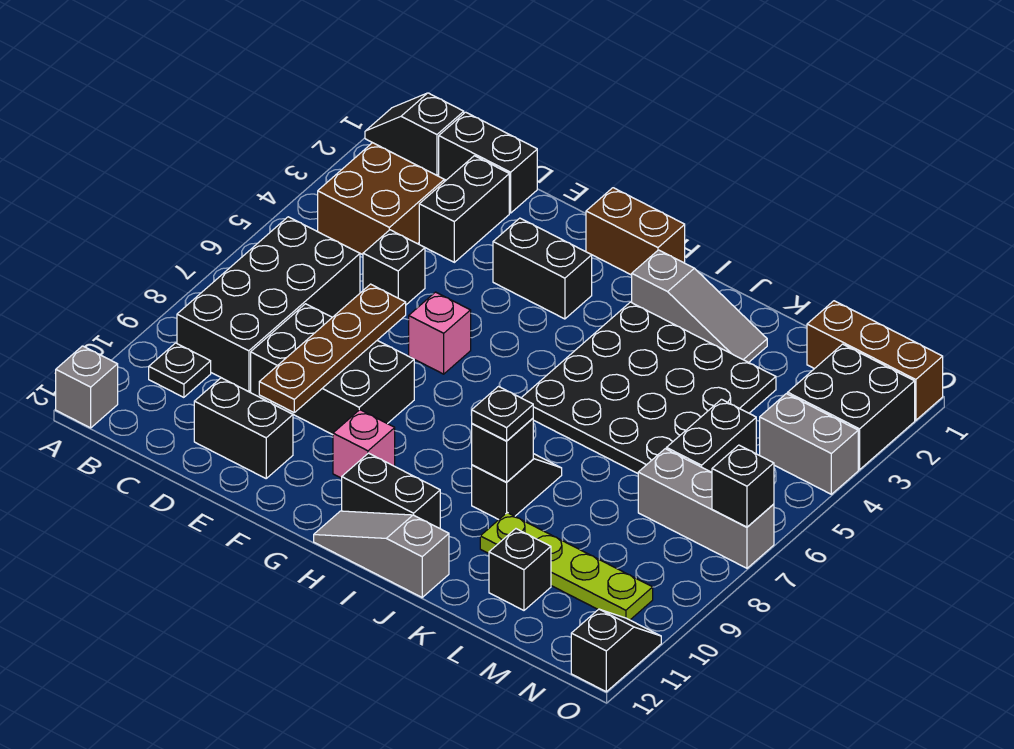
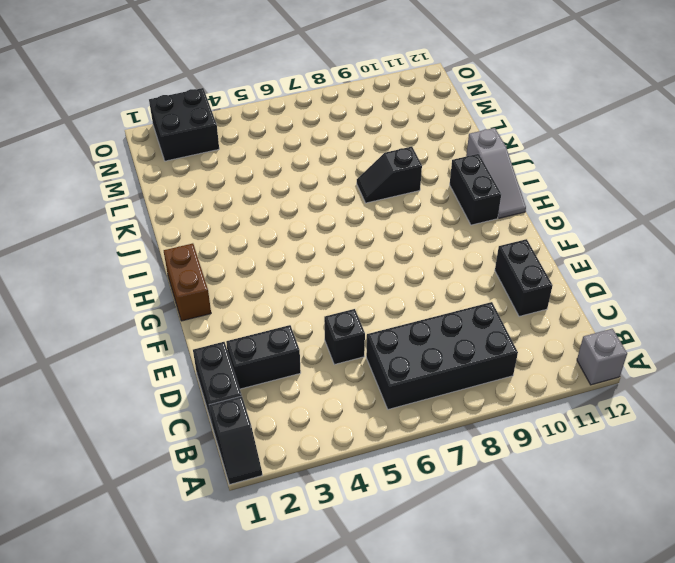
none -> brown 2x2 brick [318,143,444,255]
none -> black 1x1 plate [149,343,211,397]
none -> black 2x3 brick [251,304,414,435]
none -> black 1x2 brick [493,218,592,319]

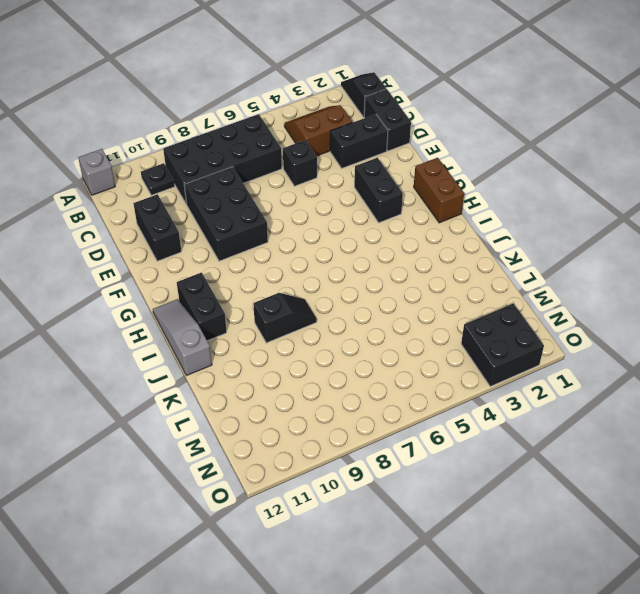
brown 2x2 slope [284,105,352,156] -> brown 2x2 brick [318,143,444,255]
none -> pink 1x1 brick [409,292,471,374]
none -> pink 1x1 brick [333,410,395,478]
none -> grey 1x3 slope [632,250,767,363]
none -> black 4x4 plate [522,302,776,473]

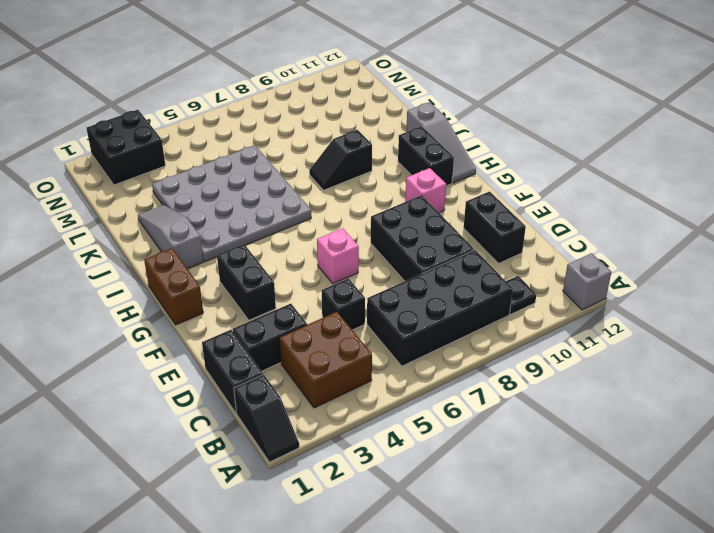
grey 4x4 plate [152,145,311,262] -> black 4x4 plate [522,302,776,473]
none -> lime 1x4 plate [480,513,653,620]
none -> black 1x1 brick [489,529,551,610]
none -> brown 1x3 brick [807,301,943,420]
none -> black 1x2 brick [666,399,756,472]

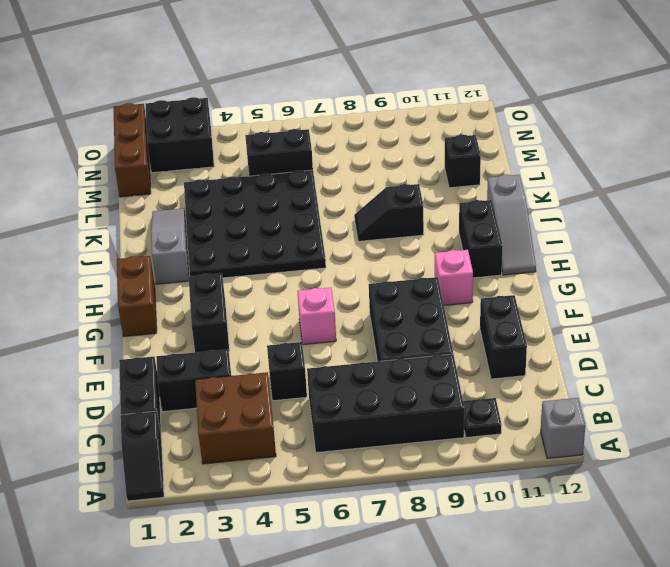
none -> lime 1x4 plate [480,513,653,620]
none -> grey 1x3 brick [638,449,774,568]
none -> grey 1x2 brick [760,394,858,494]
none -> black 1x2 slope [571,609,661,692]

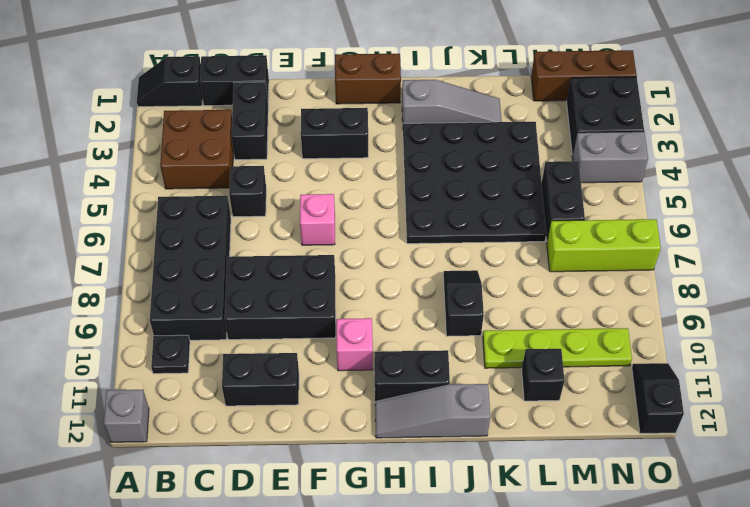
lime 1x3 brick [547,219,661,272] -> grey 1x3 brick [638,449,774,568]
none -> brown 1x4 plate [259,284,406,412]
none -> black 1x1 brick [472,418,533,482]
none -> black 1x1 brick [712,445,774,527]
none -> black 1x1 plate [472,387,533,441]

